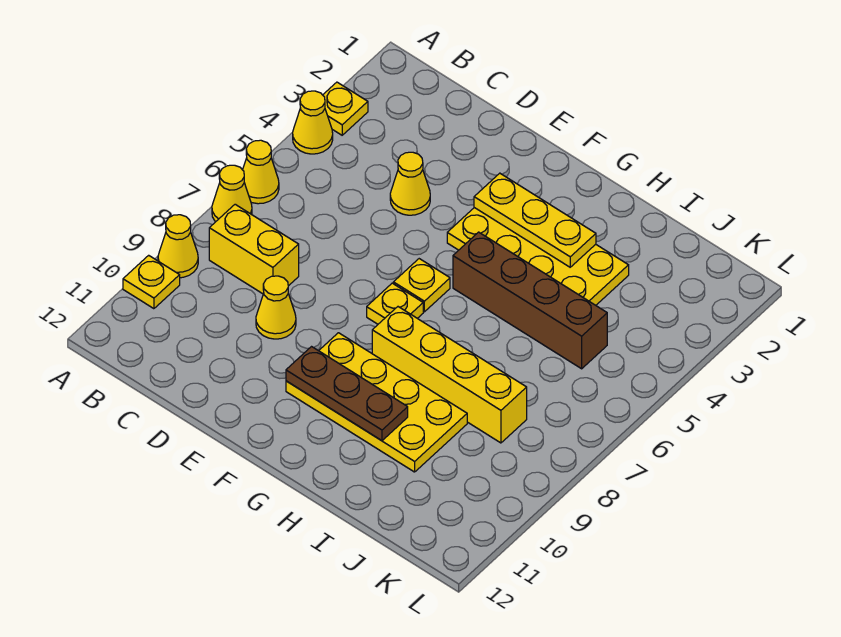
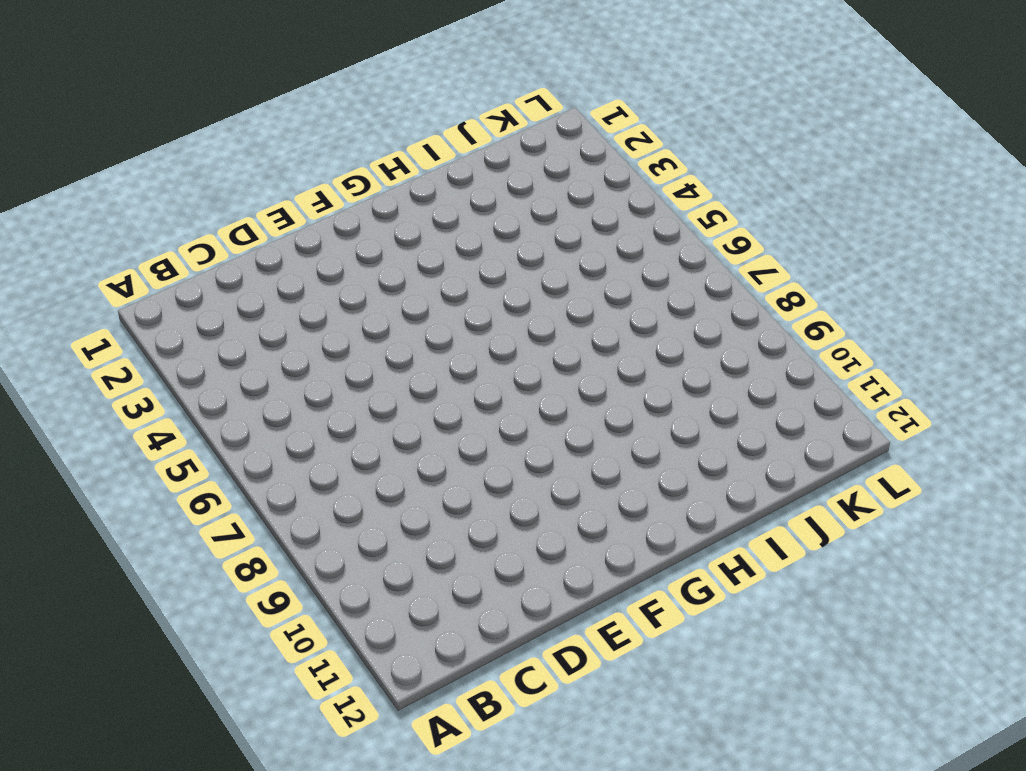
none -> yellow 1x1 plate [323,82,368,135]
none -> yellow 1x1 cone [293,91,333,154]
none -> yellow 1x1 cone [243,140,279,204]

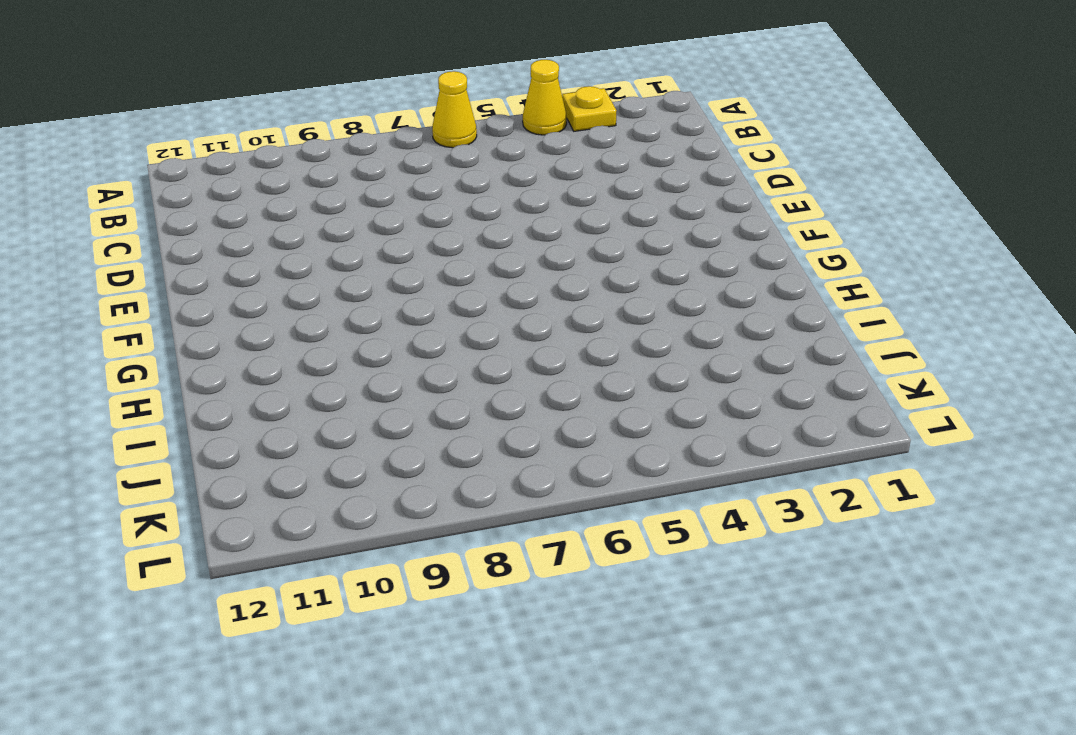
none -> yellow 1x1 cone [212,165,252,222]
none -> yellow 1x1 cone [158,215,198,278]
none -> yellow 1x1 plate [123,255,180,309]

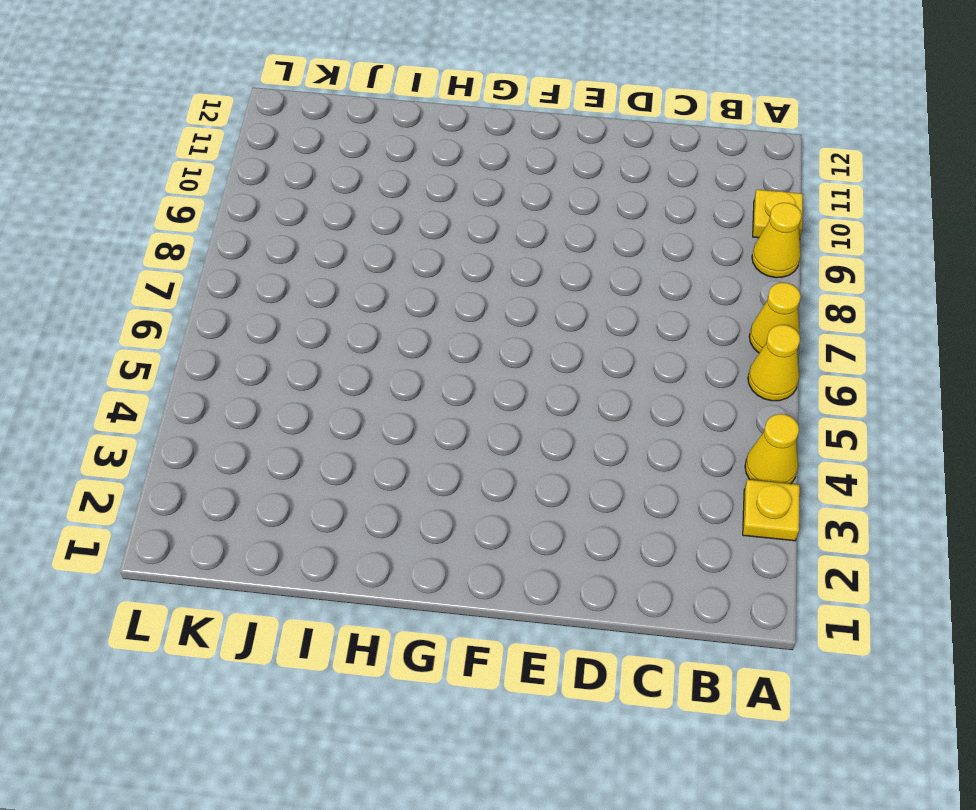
none -> yellow 1x2 brick [209,204,299,294]
none -> yellow 1x1 cone [390,152,430,215]
none -> yellow 1x1 cone [256,276,296,339]

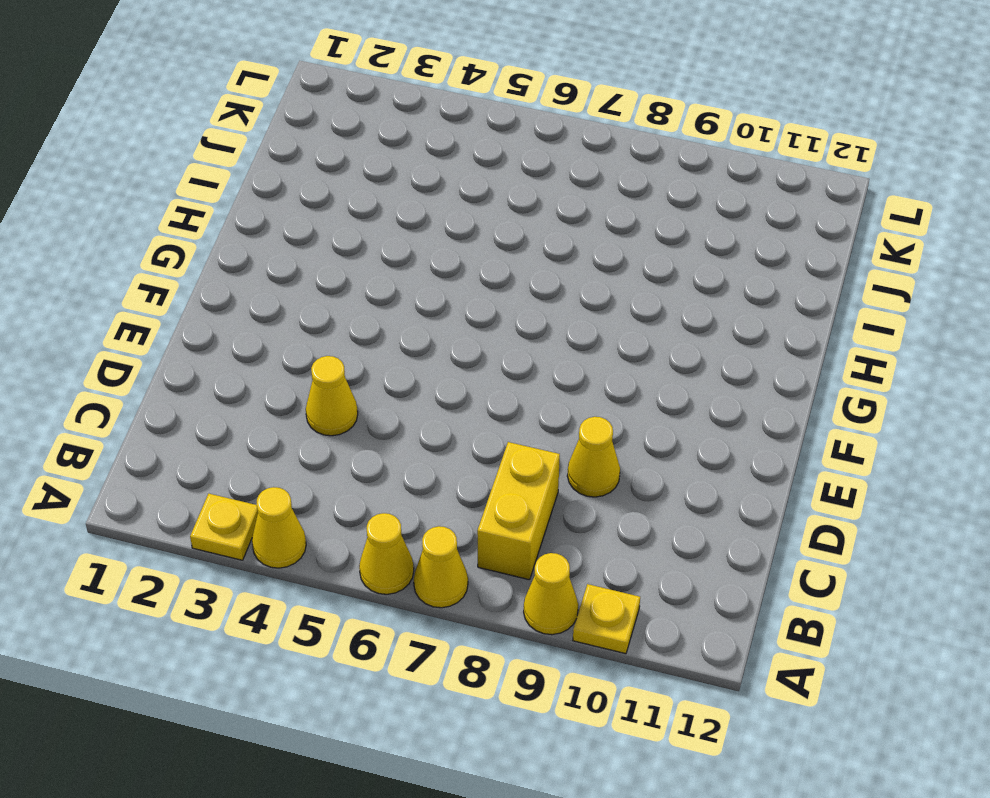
none -> yellow 2x4 plate [447,208,629,305]
none -> yellow 1x1 plate [393,259,450,312]
none -> yellow 1x1 plate [367,283,423,324]

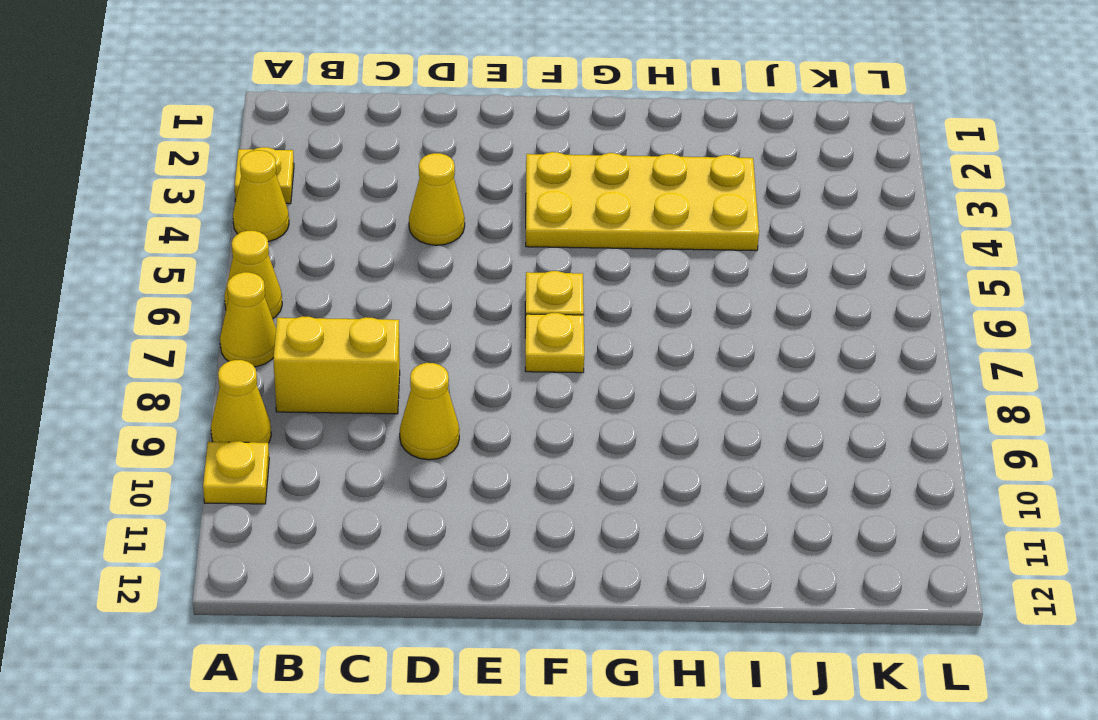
none -> yellow 2x4 plate [286,333,467,472]
none -> brown 1x4 brick [453,232,607,369]
none -> yellow 1x4 brick [372,307,527,443]

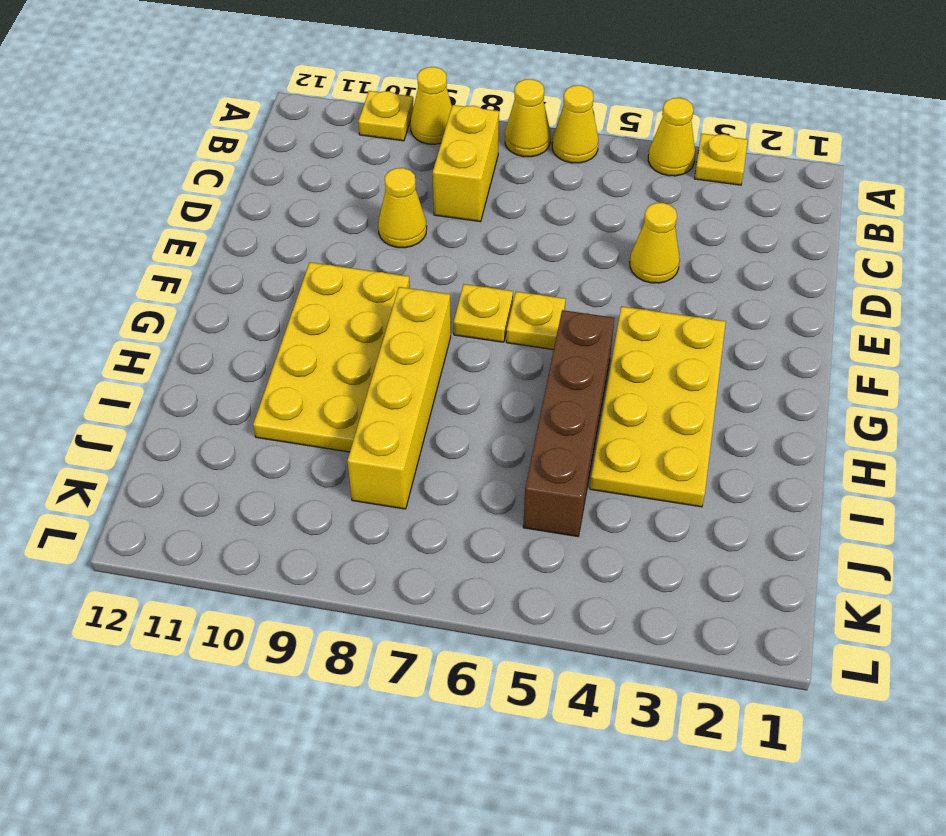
none -> yellow 1x3 plate [474,173,596,267]
none -> brown 1x3 plate [286,347,408,441]

